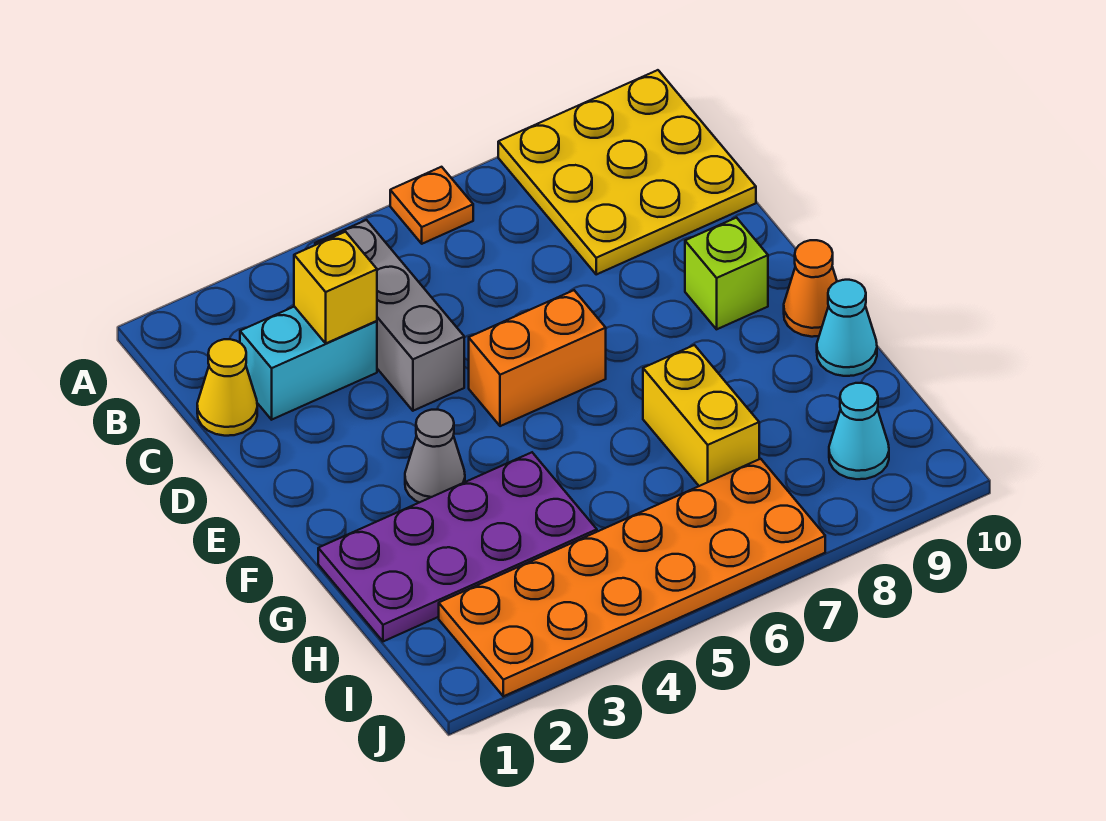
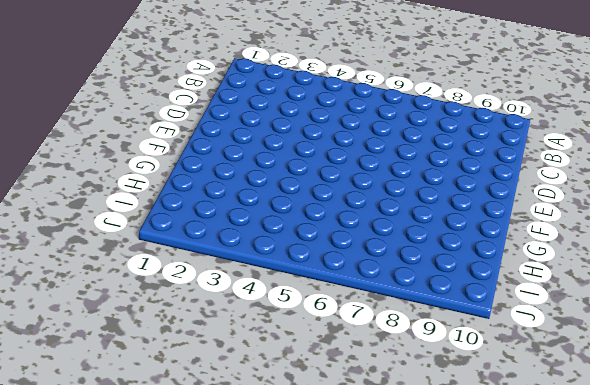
none -> orange 1x1 plate [390,167,473,244]
none -> yellow 3x3 plate [498,70,756,274]
none -> grey 1x3 brick [315,220,464,411]

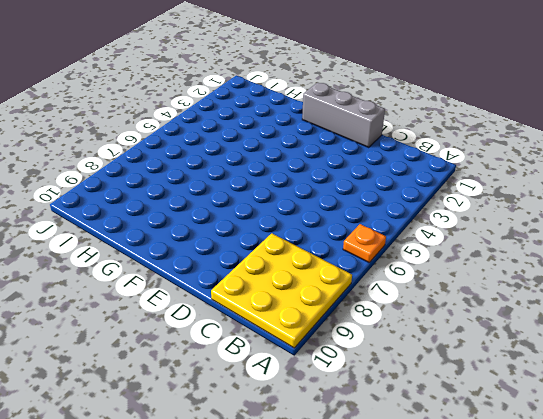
grey 1x3 brick [302,83,385,147] -> grey 1x3 brick moved to [315,220,464,411]
none -> yellow 1x1 cone [197,339,257,436]
none -> cyan 1x2 brick [240,307,377,420]
none -> orange 1x2 brick [469,290,606,426]

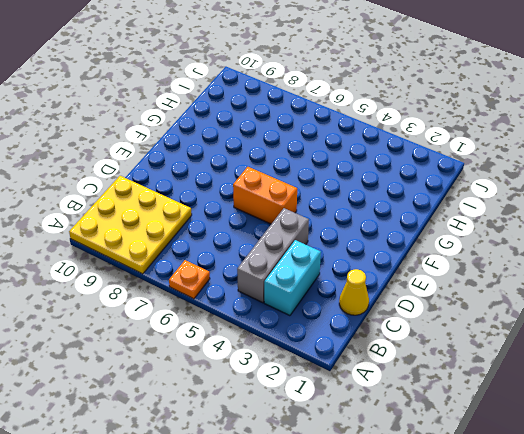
cyan 1x2 brick [264,240,321,316] -> cyan 1x2 brick turned to [240,307,377,420]
none -> lime 1x1 brick [685,218,768,329]
none -> grey 1x1 cone [405,410,465,503]
none -> orange 1x1 cone [784,240,837,337]

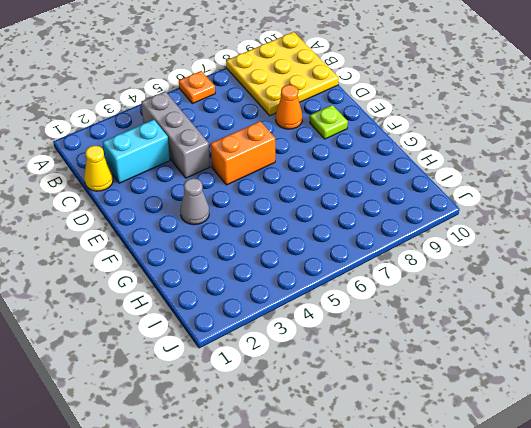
orange 1x1 cone [276,85,303,129] -> orange 1x1 cone moved to [784,240,837,337]
lime 1x1 plate [310,105,348,139] -> lime 1x1 brick [685,218,768,329]
none -> purple 2x4 plate [318,452,597,641]
none -> yellow 1x2 brick [643,345,759,486]
none -> cyan 1x1 cone [817,280,877,376]

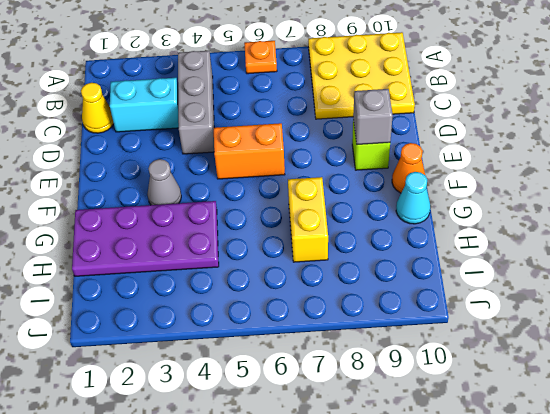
grey 1x1 brick [353,89,393,145] -> none
none -> orange 2x6 plate [439,459,825,696]
none -> cyan 1x1 cone [829,383,889,479]
none -> yellow 1x1 brick [294,232,377,343]

